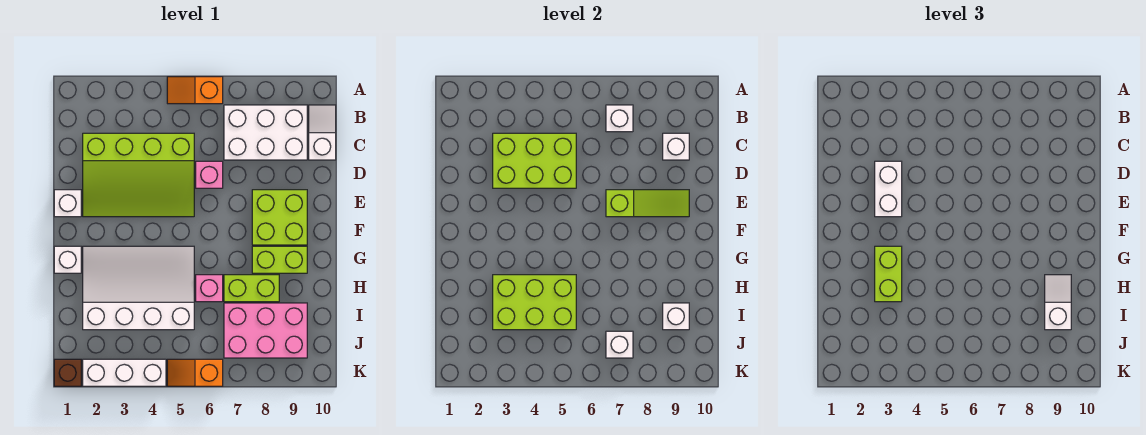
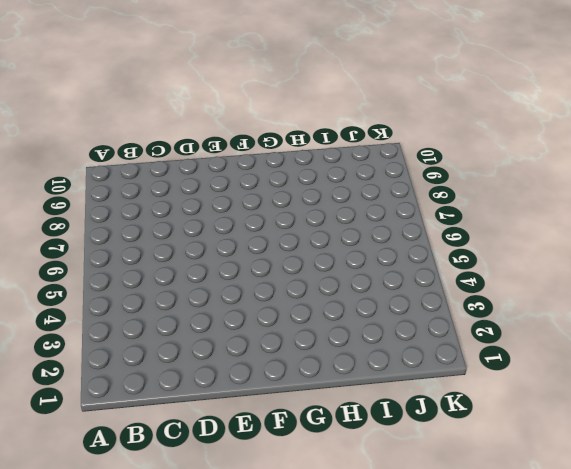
none -> orange 1x2 slope [167,77,223,104]
none -> white 2x3 brick [224,105,307,160]
none -> white 1x2 slope [309,105,336,160]

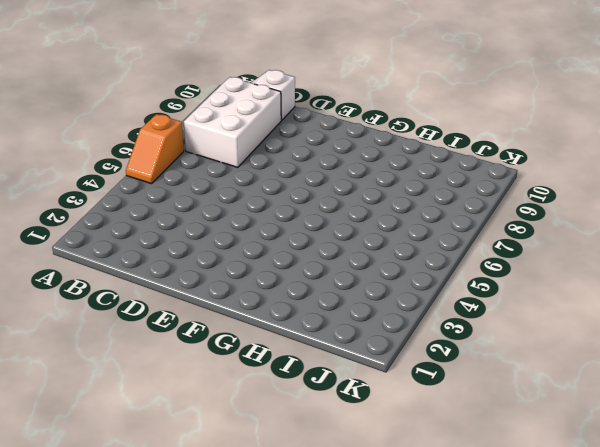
none -> lime 3x4 slope [83,133,194,217]
none -> pink 1x1 brick [196,161,223,188]
none -> white 1x1 brick [54,190,81,217]

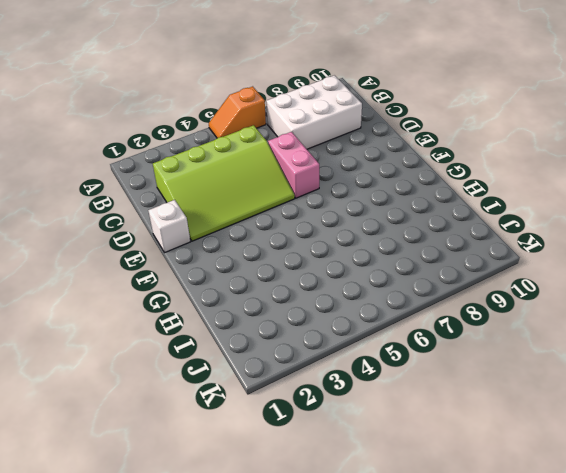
pink 1x2 brick [268,132,319,198] -> pink 1x1 brick [196,161,223,188]
none -> white 1x2 slope [309,105,336,160]
none -> lime 2x2 brick [252,190,307,245]
none -> white 1x1 brick [54,246,81,273]

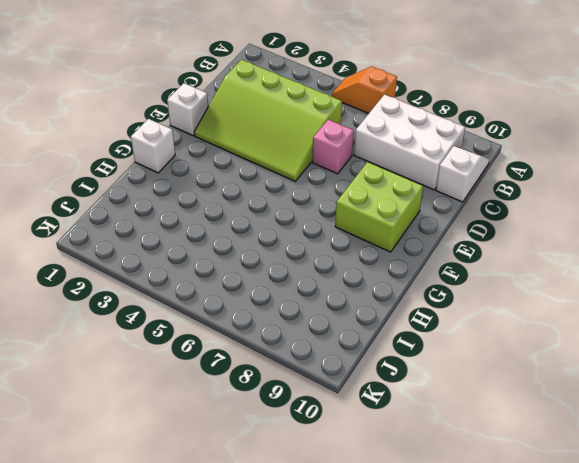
none -> white 3x4 slope [83,246,194,330]
none -> lime 1x2 brick [252,246,307,273]
none -> pink 1x1 brick [196,275,223,302]

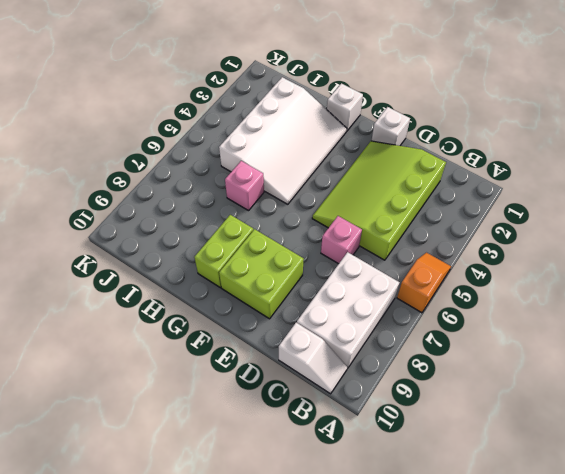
none -> lime 1x2 brick [224,275,279,302]
none -> pink 2x3 brick [224,303,307,358]
none -> brown 1x1 brick [54,359,81,386]

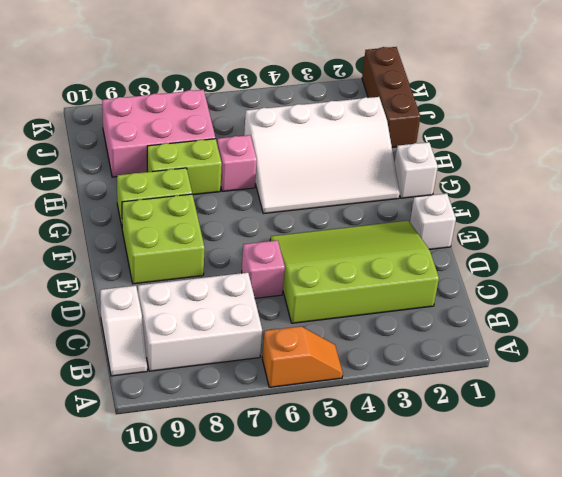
brown 1x3 brick [362,47,420,147] -> brown 1x1 brick [54,359,81,386]
none -> white 1x3 brick [83,359,166,386]
none -> orange 1x2 slope [167,359,223,386]
none -> white 1x1 brick [606,105,633,132]

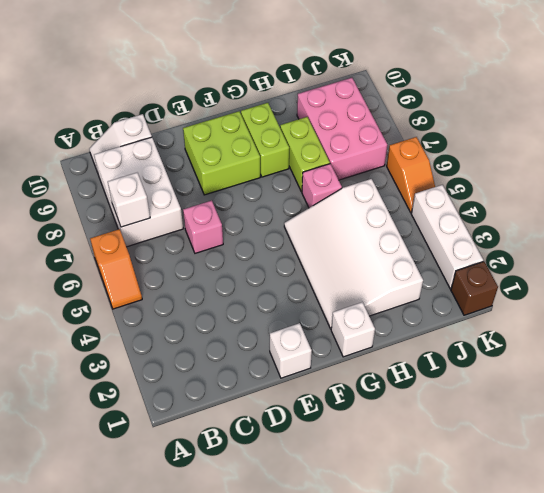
none -> lime 3x4 slope [83,133,194,217]
none -> lime 2x3 brick [493,133,576,188]
none -> white 1x1 brick [663,133,689,160]

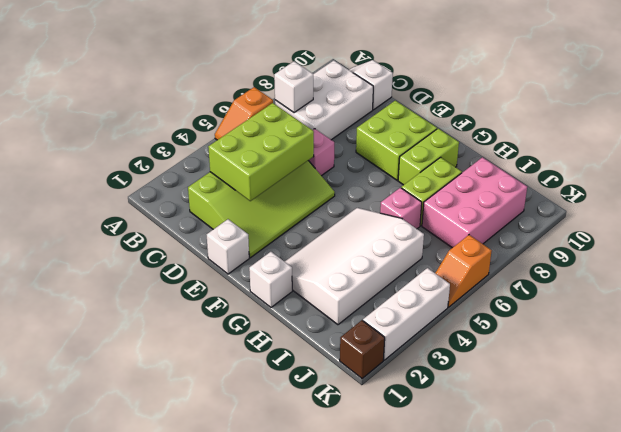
none -> white 1x1 brick [663,133,689,160]
none -> lime 1x3 slope [606,190,689,217]
none -> lime 2x3 brick [493,275,576,330]

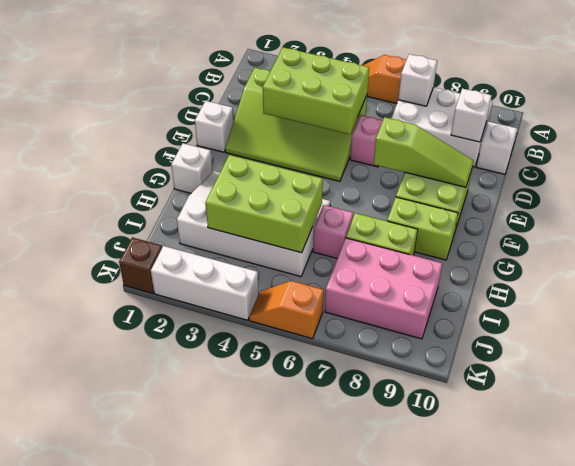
none -> white 1x1 brick [663,303,689,330]
none -> white 1x1 brick [606,331,633,358]
none -> white 1x2 brick [875,161,902,217]

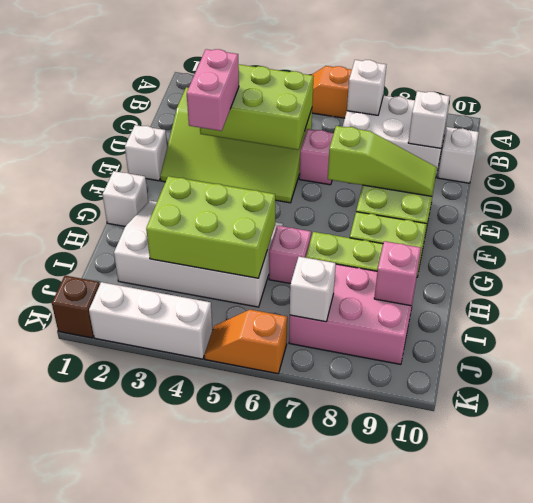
pink 1x2 brick [187,49,239,131] -> white 1x2 brick [875,161,902,217]
pink 1x1 brick [374,241,421,306] -> white 1x1 brick [663,303,689,330]
none -> lime 1x2 brick [875,246,902,302]
none -> white 1x2 slope [1045,275,1071,330]

